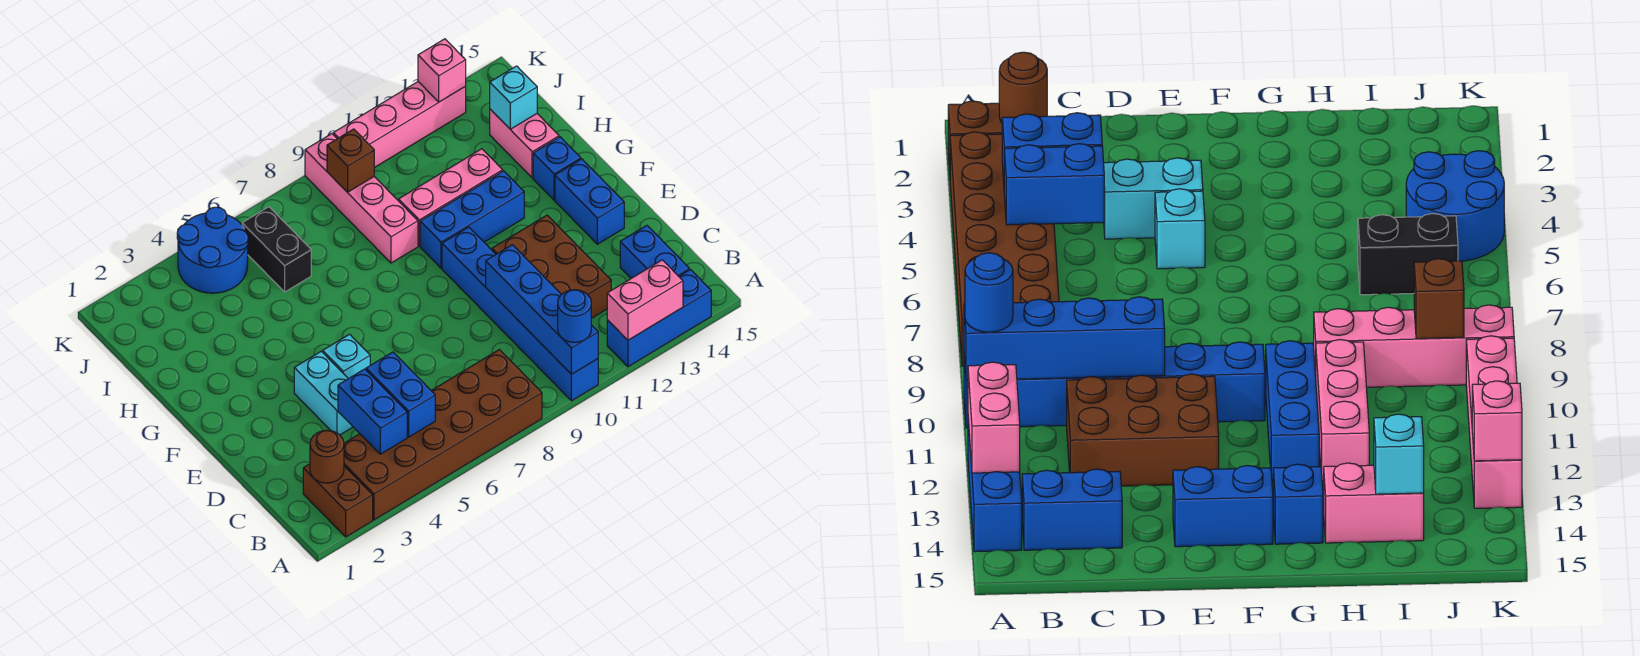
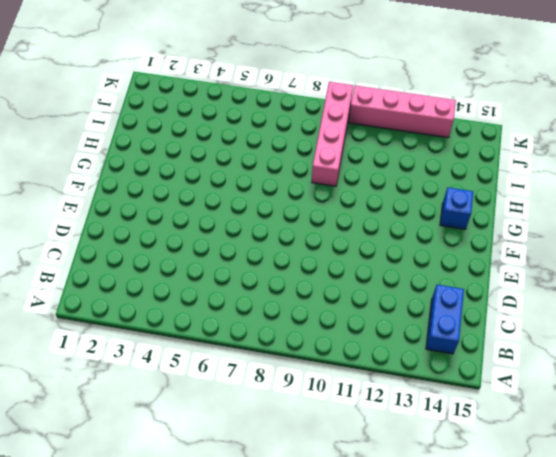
none -> brown 1x2 brick [303,464,373,537]
none -> brown 2x6 brick [344,350,542,520]
none -> blue 1x6 brick [442,227,598,401]

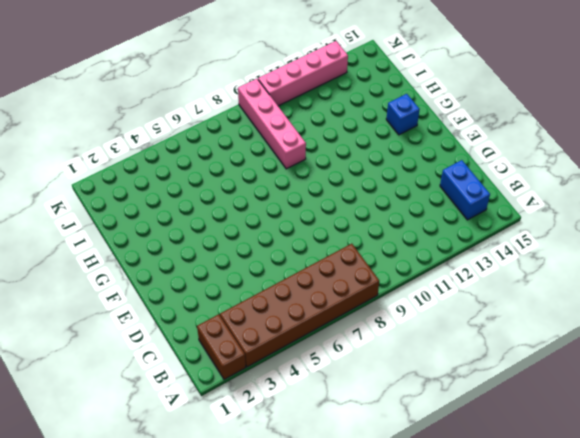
none -> blue 1x6 brick [442,227,598,401]
none -> blue 1x3 brick [607,270,711,367]
none -> brown 2x3 brick [492,215,611,318]

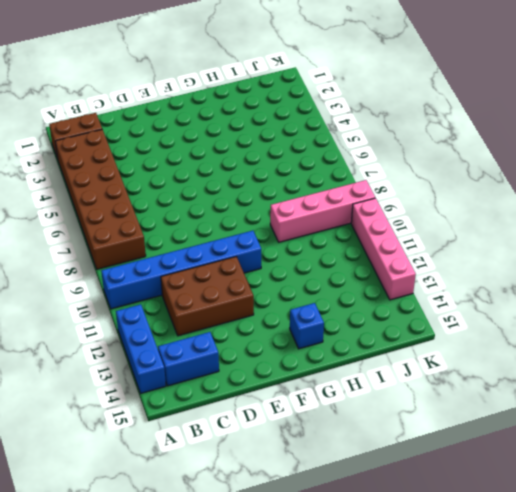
none -> cyan 1x2 brick [294,351,353,435]
none -> cyan 1x1 brick [323,334,370,379]
none -> blue 1x2 brick [555,159,624,244]

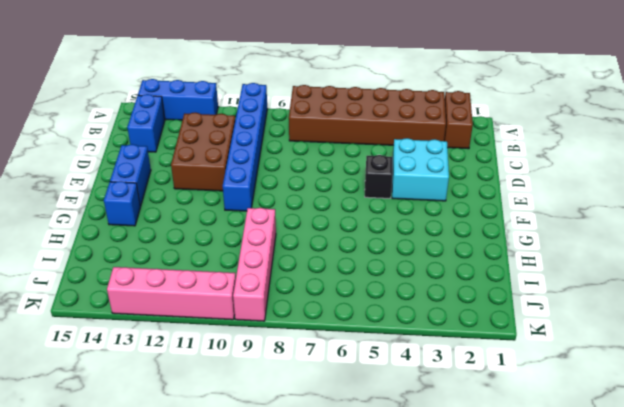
cyan 2x2 brick [392,138,449,201] -> cyan 1x2 brick [294,351,353,435]
black 1x1 brick [365,155,393,198] -> cyan 1x1 brick [323,334,370,379]
none -> blue 1x3 brick [420,171,524,268]
none -> pink 1x3 brick [399,149,503,246]
none -> pink 1x2 brick [490,109,559,178]

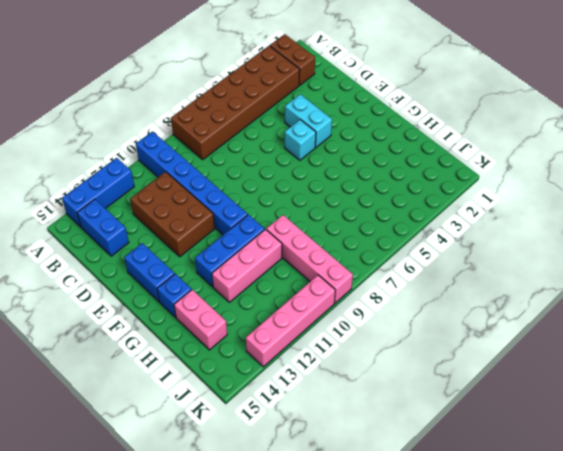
none -> black 1x2 brick [242,207,311,292]
none -> blue 2x2 round brick [177,207,248,293]
none -> blue 1x4 brick [486,245,598,374]

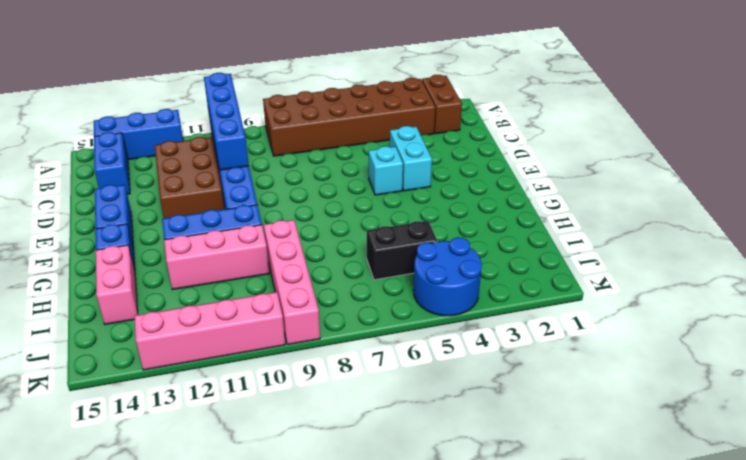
black 1x2 brick [367,221,437,280] -> black 1x2 brick turned to [242,207,311,292]
none -> pink 1x2 brick [607,260,683,340]
none -> brown 1x1 round brick [310,430,344,483]
none -> blue 1x2 brick [338,369,407,454]

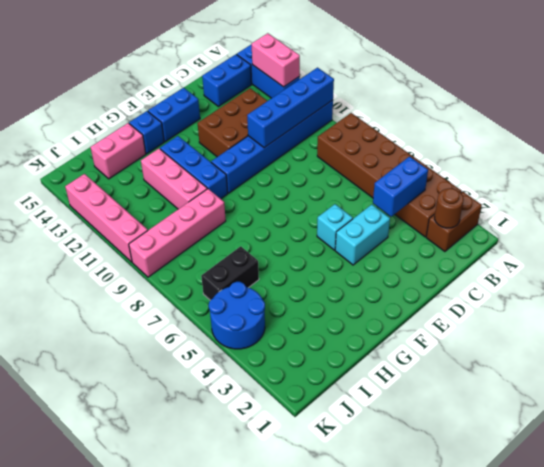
none -> blue 1x2 brick [366,352,435,437]
none -> cyan 1x1 brick [490,66,537,129]
none -> brown 1x1 brick [327,129,374,192]

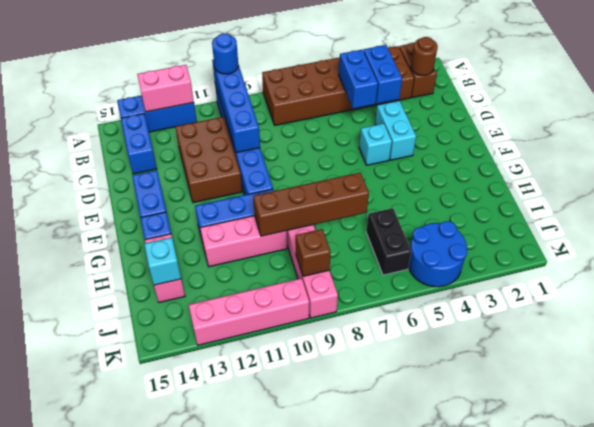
brown 1x4 brick [253,173,369,236] -> none
none -> pink 1x1 brick [418,39,466,102]

